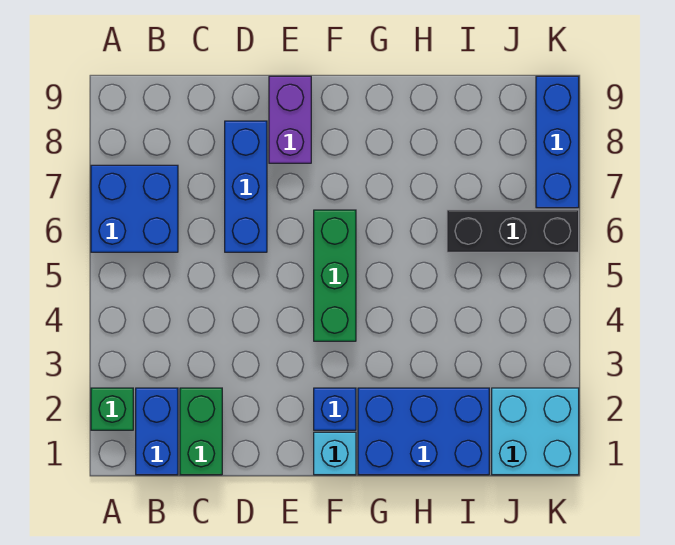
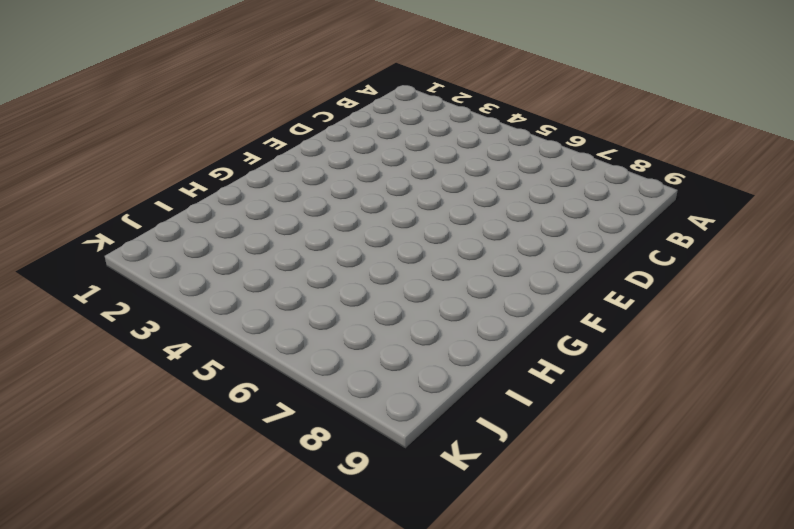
none -> green 1x1 brick [91,388,133,430]
none -> blue 2x2 brick [91,165,178,252]
none -> blue 1x2 brick [136,388,178,475]

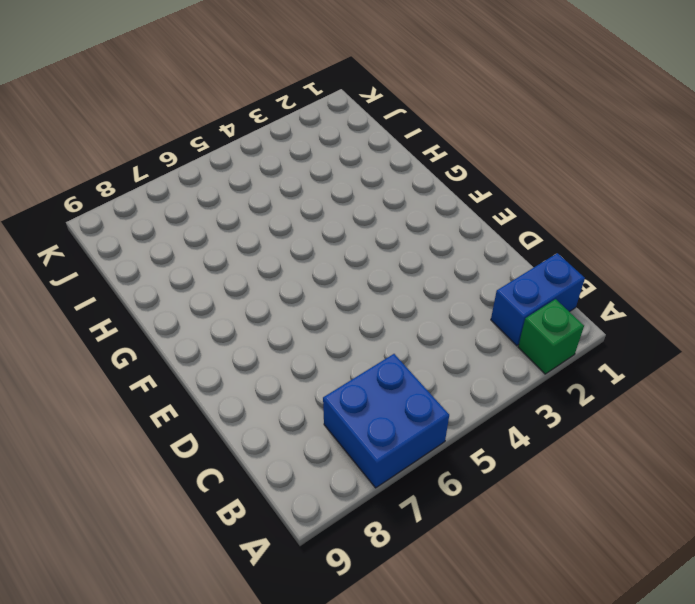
none -> green 1x2 brick [180,388,222,475]
none -> blue 1x3 brick [225,121,267,252]
none -> purple 1x2 brick [269,76,311,163]

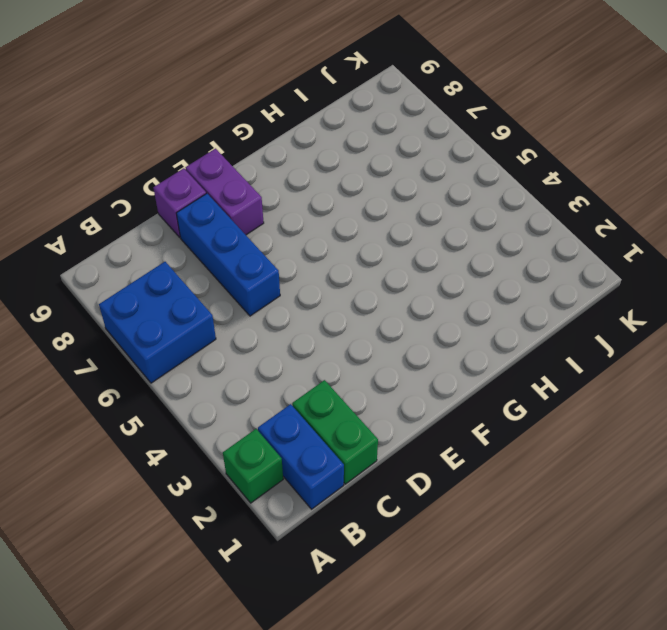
purple 1x1 brick [153,168,206,237] -> none
none -> cyan 1x1 brick [314,432,356,475]
none -> blue 1x1 brick [314,388,356,430]
none -> green 1x3 brick [314,210,356,341]

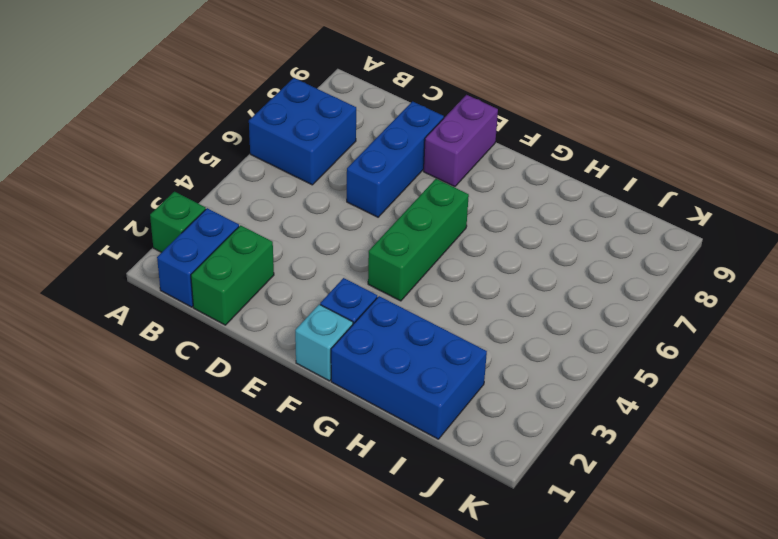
none -> black 1x3 brick [447,210,579,252]
none -> cyan 2x2 brick [492,388,579,475]
none -> blue 1x3 brick [536,76,579,208]

